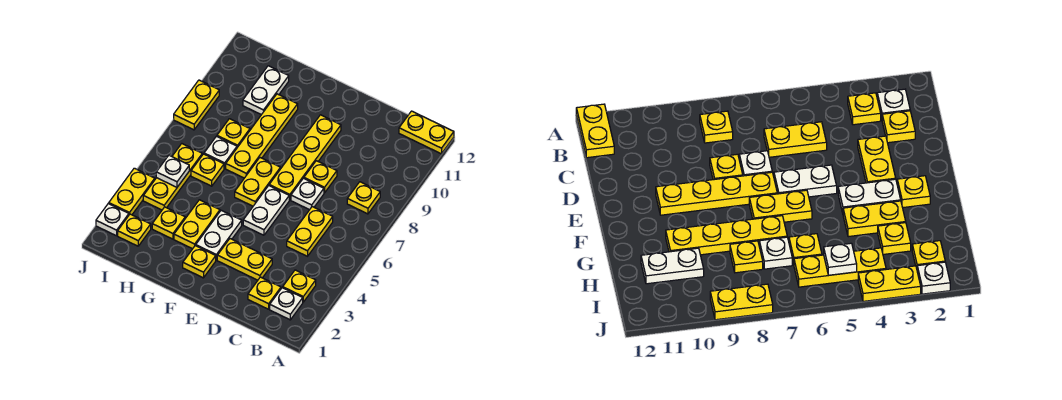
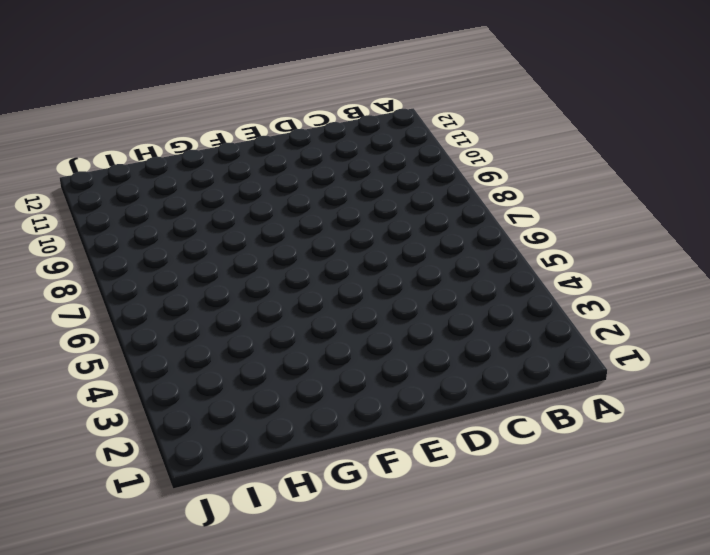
none -> yellow 1x2 plate [399,111,454,154]
none -> white 1x1 plate [270,288,303,320]
none -> yellow 1x1 plate [283,270,316,302]

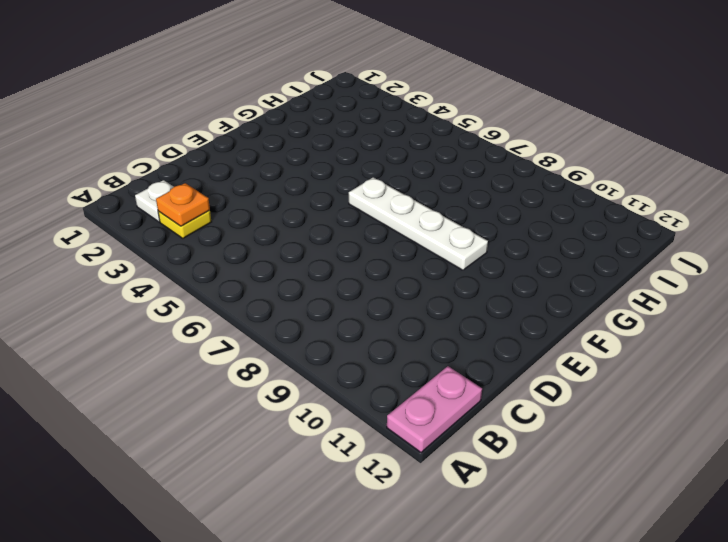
pink 1x2 plate [387,366,482,452] -> yellow 1x2 plate [399,111,454,154]
orange 1x1 plate [156,183,210,226] -> none
white 1x4 plate [349,177,488,270] -> yellow 1x2 plate [235,158,280,206]
none -> yellow 1x1 plate [347,182,380,214]
none -> yellow 1x1 plate [248,277,281,309]
none -> yellow 1x2 plate [287,207,333,256]

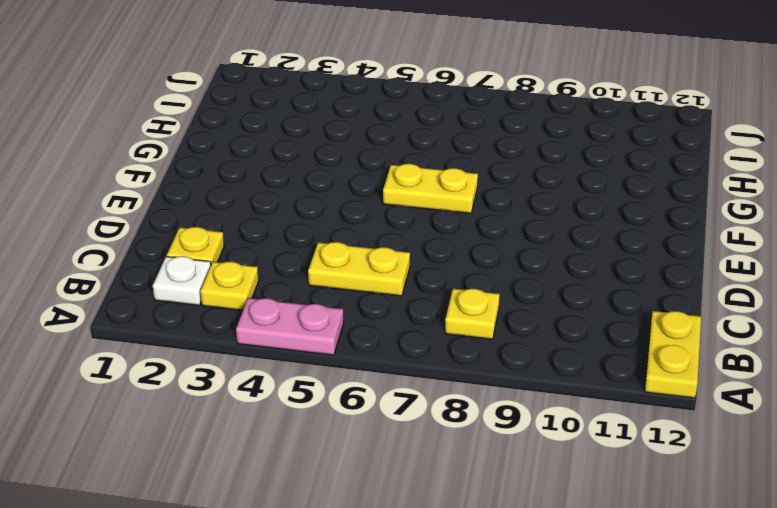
pink 1x2 plate [236,298,344,355] -> none
none -> yellow 1x2 plate [217,239,272,280]
none -> white 1x1 plate [291,178,324,210]
none -> yellow 1x1 plate [304,161,337,193]

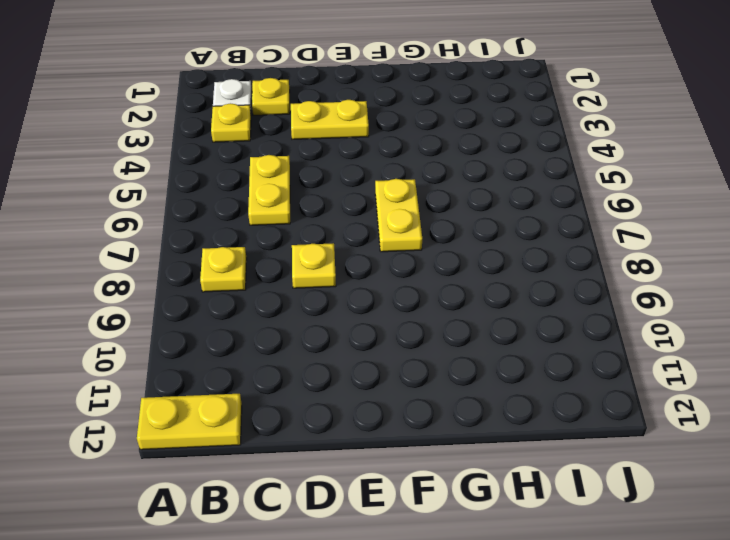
none -> white 1x1 plate [291,178,324,210]
none -> white 1x2 plate [243,186,289,235]
none -> yellow 1x4 plate [269,115,341,200]

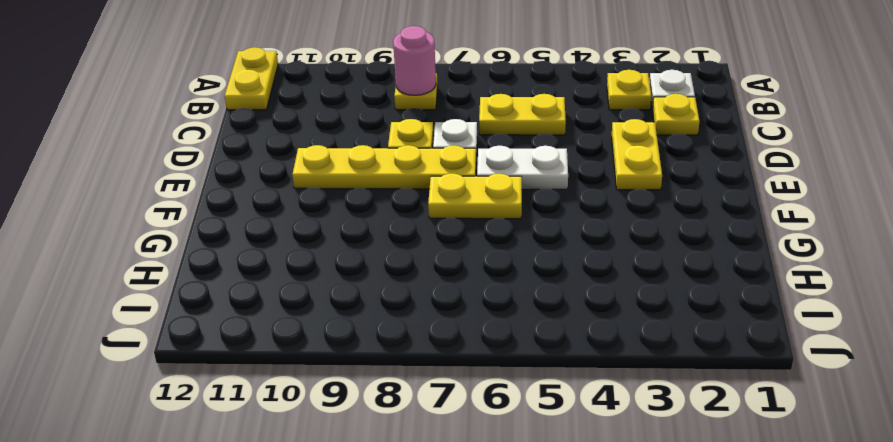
pink 1x1 round brick [393,26,436,95] -> none
none -> yellow 1x1 plate [183,245,216,278]
none -> white 1x2 plate [196,210,242,260]
none -> yellow 1x2 plate [174,200,220,249]

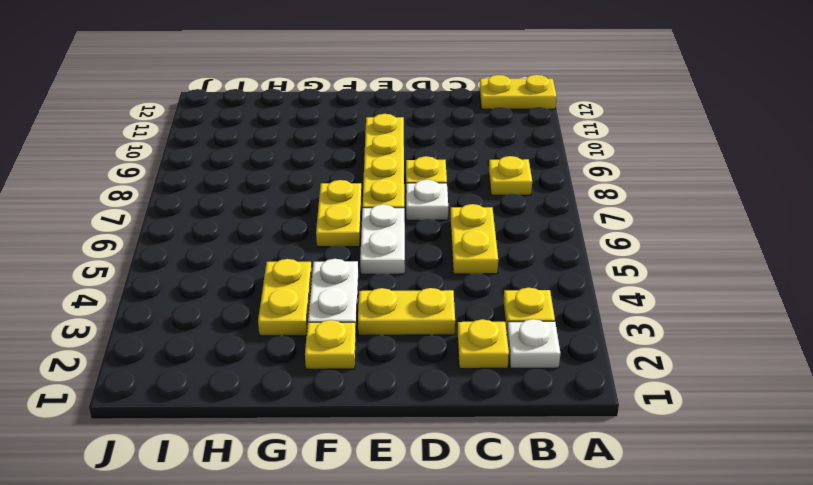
none -> yellow 1x4 plate [226,94,298,178]
none -> yellow 1x1 plate [152,207,185,239]
none -> yellow 1x1 plate [191,154,224,186]

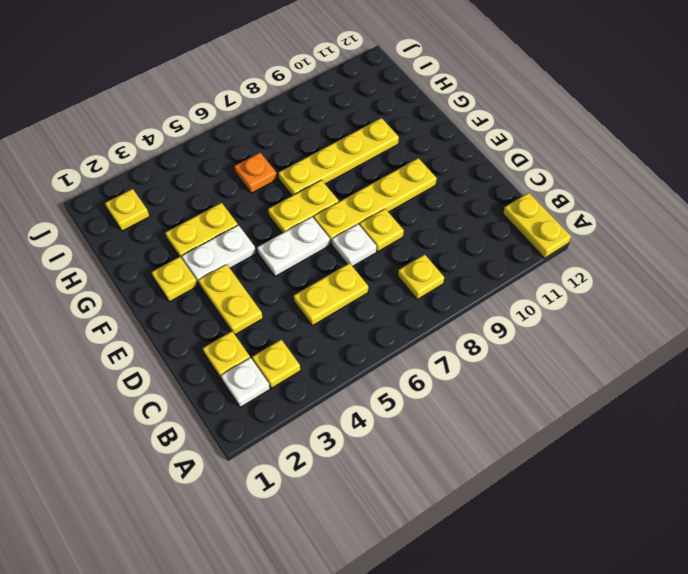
orange 1x1 plate [234,153,277,193] -> yellow 1x1 plate [191,154,224,186]
none -> yellow 1x1 plate [152,207,185,239]
none -> white 1x1 plate [204,136,237,168]
none -> yellow 1x1 plate [217,119,250,147]

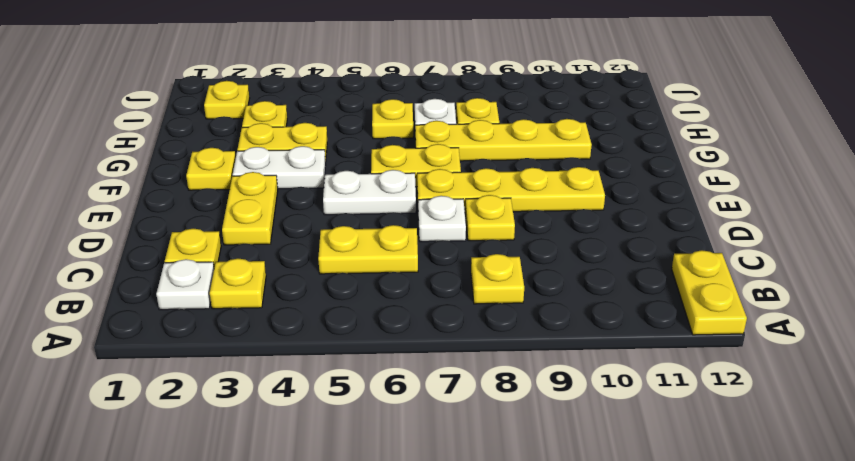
none -> white 1x2 plate [243,66,289,115]
none -> yellow 1x3 plate [143,144,202,210]
none -> white 1x1 plate [96,203,129,236]

